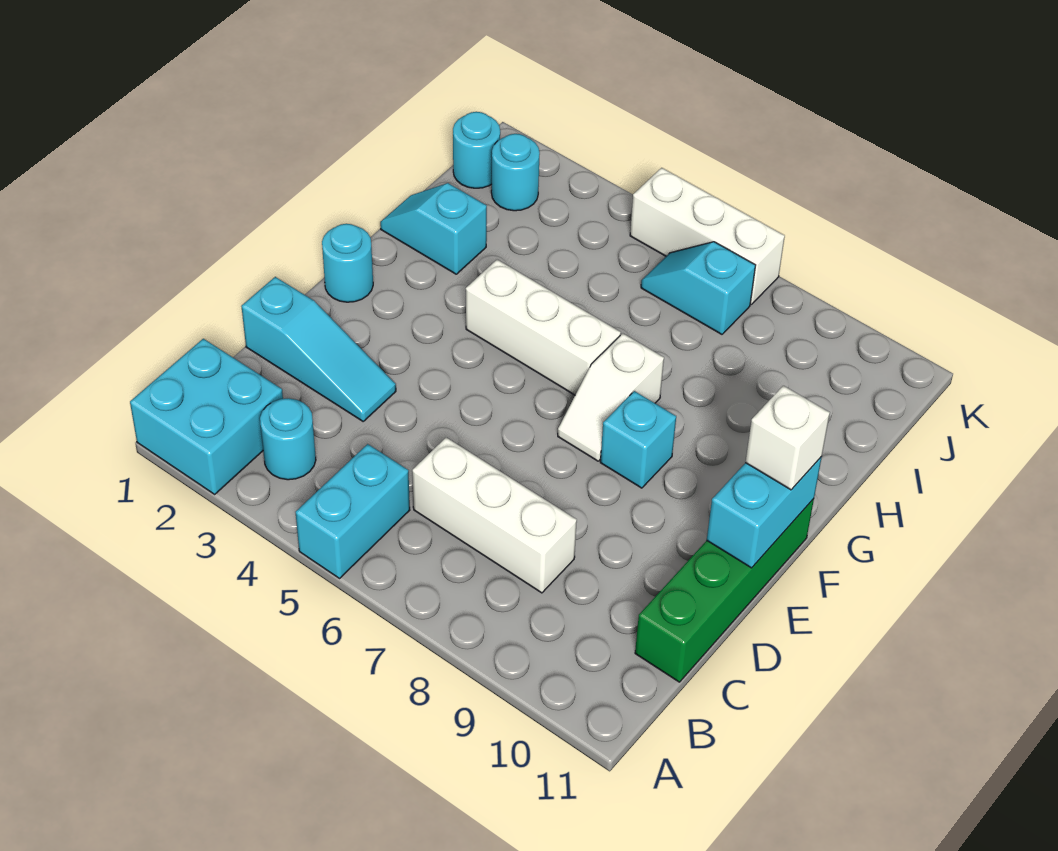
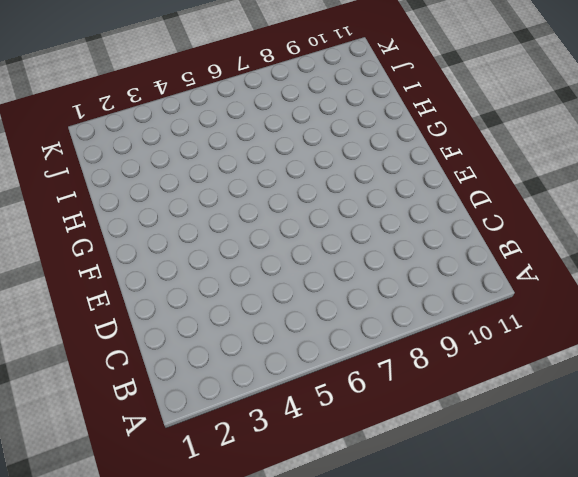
none -> cyan 2x2 brick [130,339,283,494]
none -> cyan 1x2 brick [296,444,410,578]
none -> cyan 1x1 round brick [260,398,316,480]

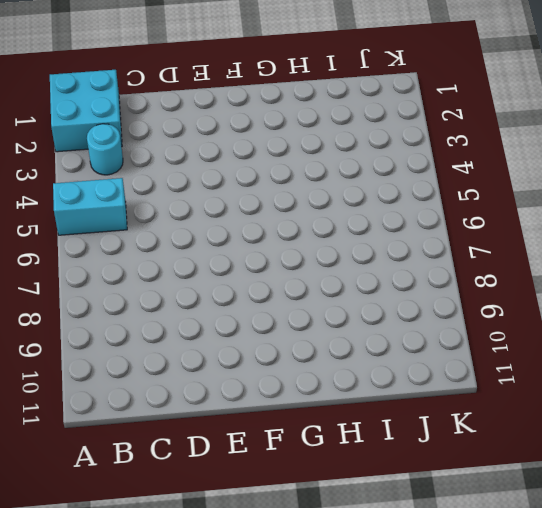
none -> white 1x3 brick [412,437,577,593]
none -> green 1x4 brick [635,499,814,682]
none -> cyan 1x3 slope [241,277,396,421]

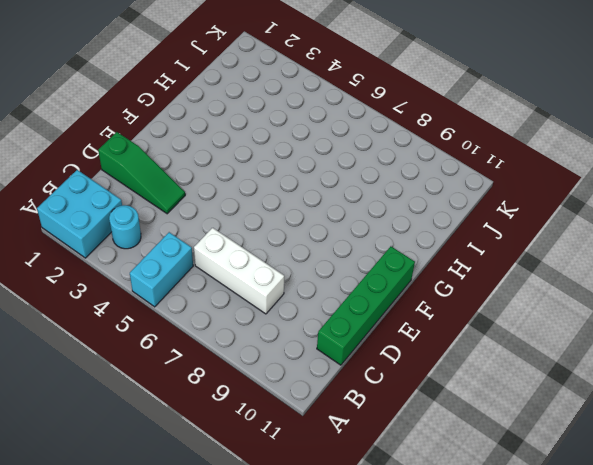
green 1x3 slope [98,132,185,214] -> cyan 1x3 slope [241,277,396,421]
none -> cyan 1x1 round brick [322,224,373,302]
none -> white 1x2 slope [558,333,664,461]
none -> cyan 1x1 brick [600,391,676,488]

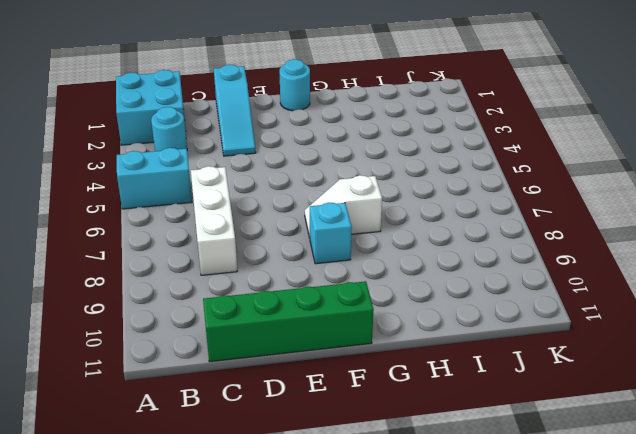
none -> white 1x3 brick [466,260,621,395]
none -> cyan 1x2 slope [380,183,487,274]
none -> cyan 1x1 round brick [453,112,500,188]

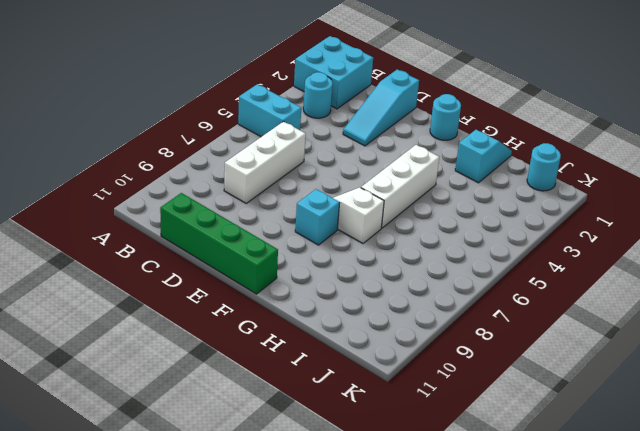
none -> cyan 1x1 round brick [491,134,540,211]
none -> cyan 1x2 slope [641,242,756,334]
none -> white 1x3 brick [630,168,785,304]

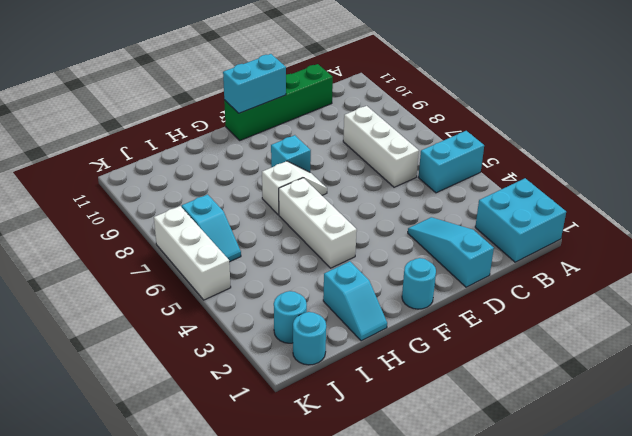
none -> cyan 1x1 round brick [260,398,316,480]
none -> white 1x1 brick [745,386,830,490]

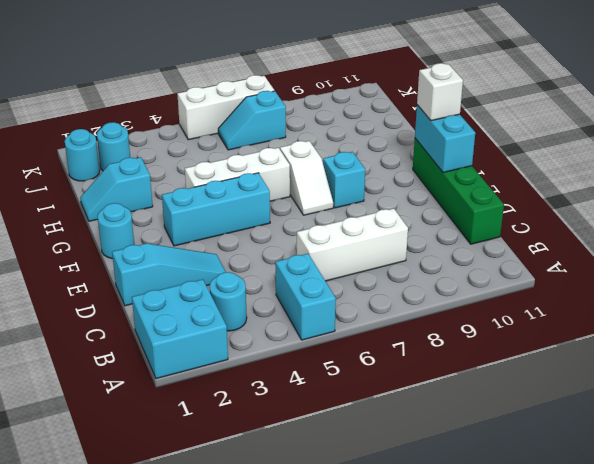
cyan 1x3 brick [162,173,270,246] -> none

